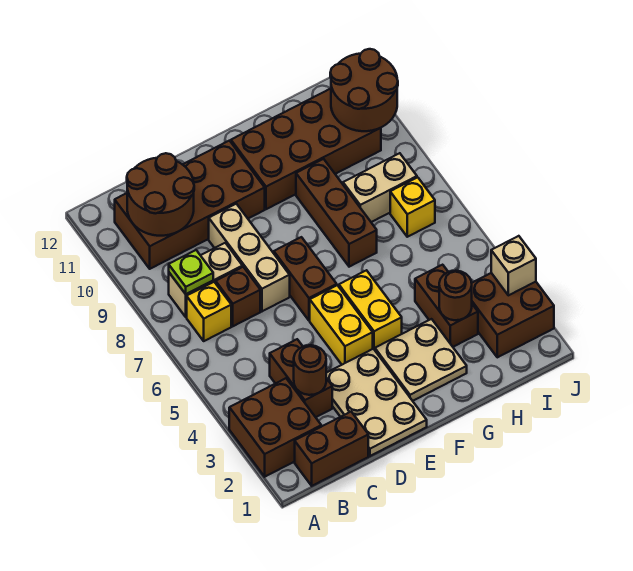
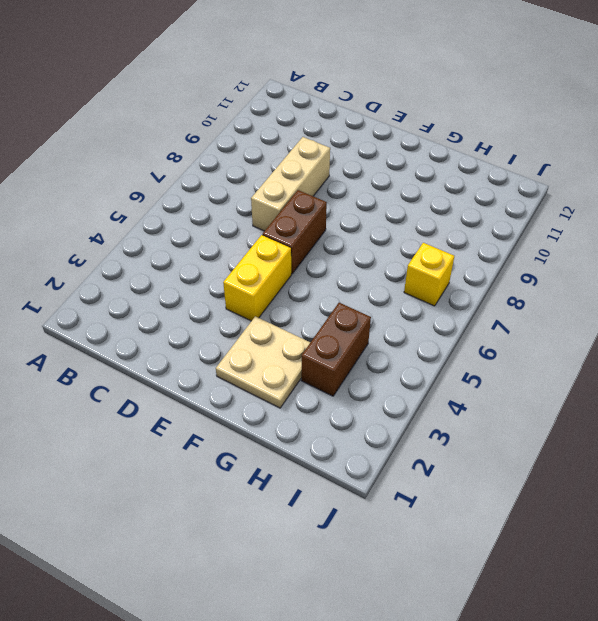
none -> brown 2x2 brick [229,378,321,477]
none -> brown 1x2 brick [295,412,368,486]
none -> yellow 1x1 brick [187,282,231,341]

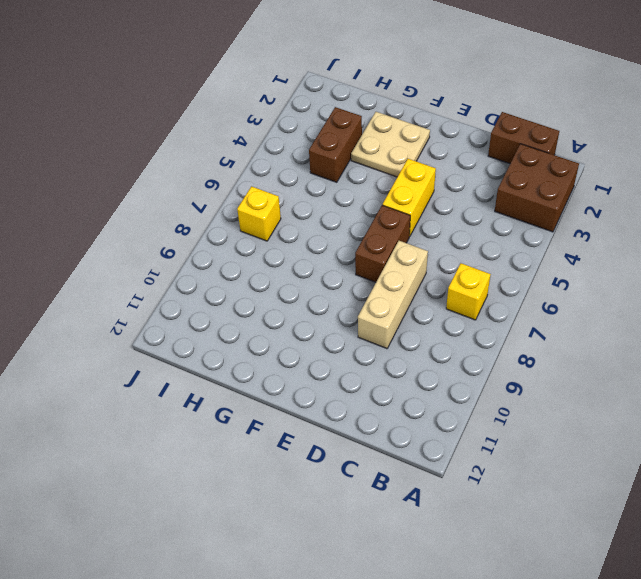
none -> tan 1x2 brick [169,243,242,317]
none -> brown 2x4 brick [115,141,265,269]
none -> brown 1x2 brick [270,339,332,417]

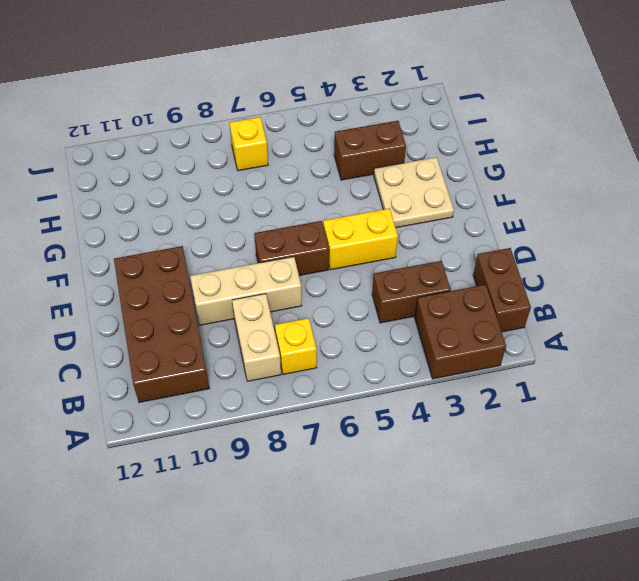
none -> brown 1x1 brick [216,267,260,326]
none -> tan 2x3 plate [326,349,427,456]
none -> yellow 1x2 brick [339,270,402,350]

